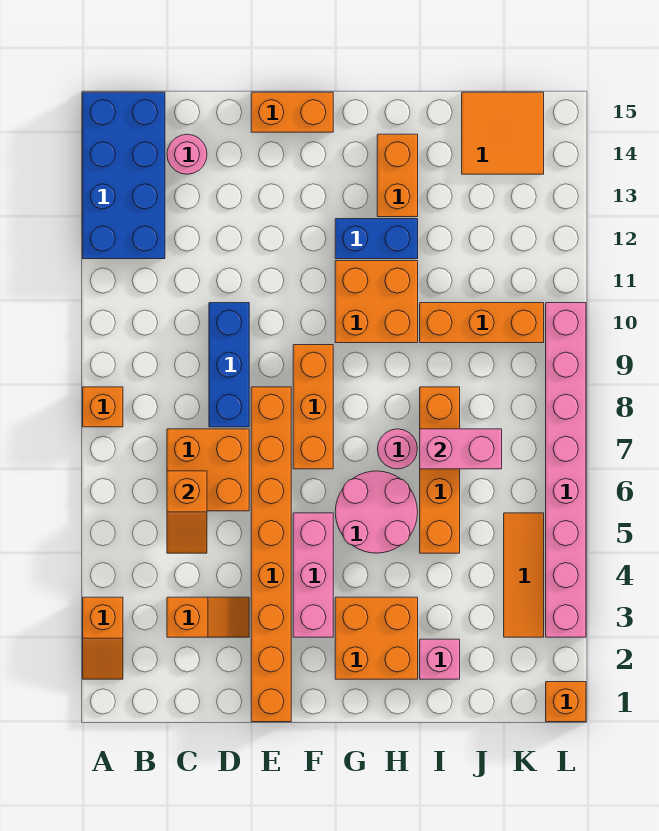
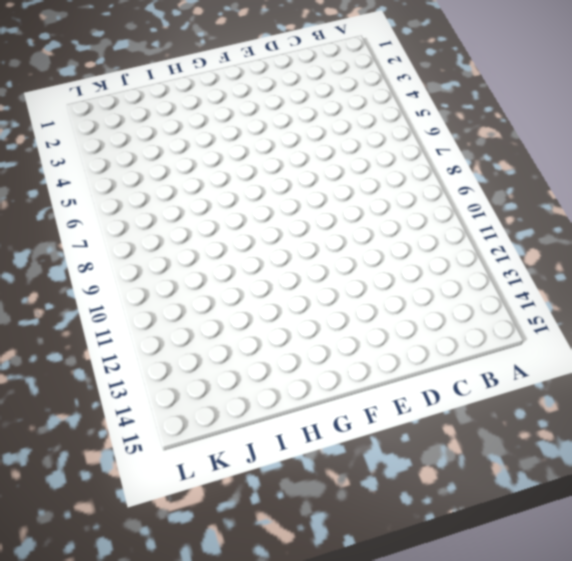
none -> orange 1x2 slope [83,597,123,679]
none -> orange 1x1 brick [83,387,123,427]
none -> blue 2x4 brick [83,92,165,259]

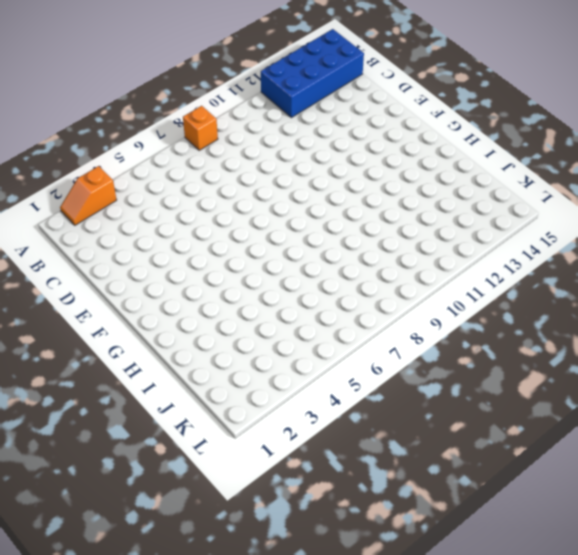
none -> orange 1x2 slope [167,597,249,637]
none -> orange 2x2 brick [167,429,249,511]
none -> pink 1x1 round brick [167,134,207,174]

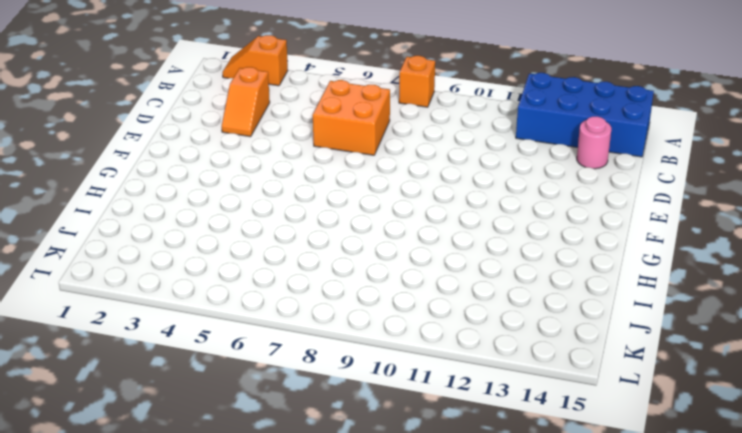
none -> blue 1x3 brick [209,303,249,427]
none -> orange 1x8 brick [251,387,291,722]
none -> orange 1x2 brick [251,92,333,132]

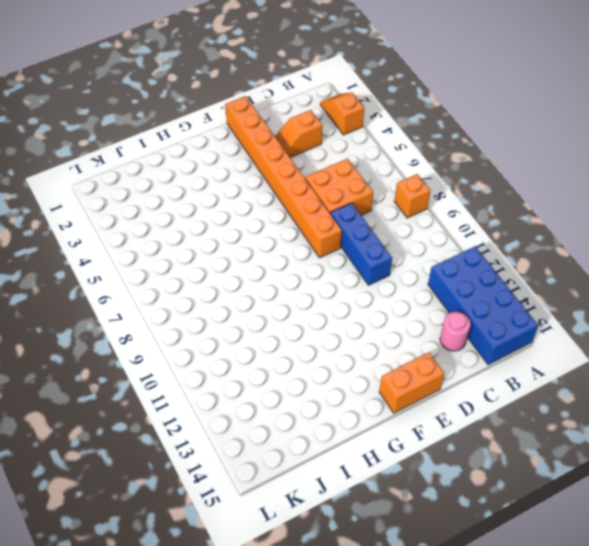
none -> pink 1x3 brick [293,513,333,637]
none -> orange 1x3 brick [293,345,333,469]
none -> orange 2x2 brick [335,597,418,679]

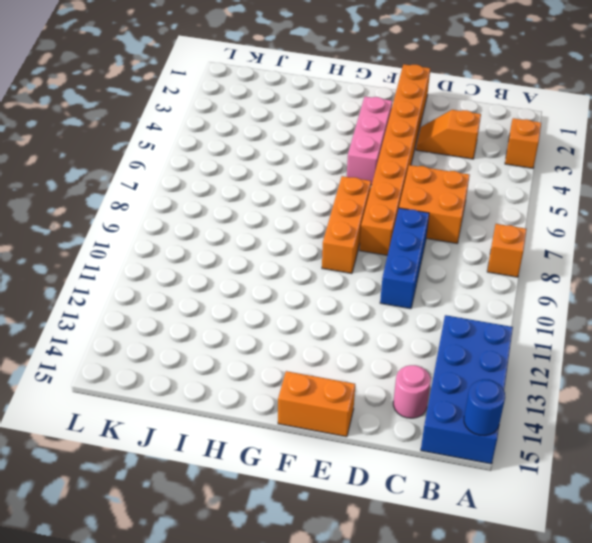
blue 1x1 round brick [464,380,505,436] -> none
none -> orange 2x2 brick [335,597,418,679]
none -> pink 2x2 round brick [335,471,417,553]
none -> orange 2x2 brick [335,261,418,343]

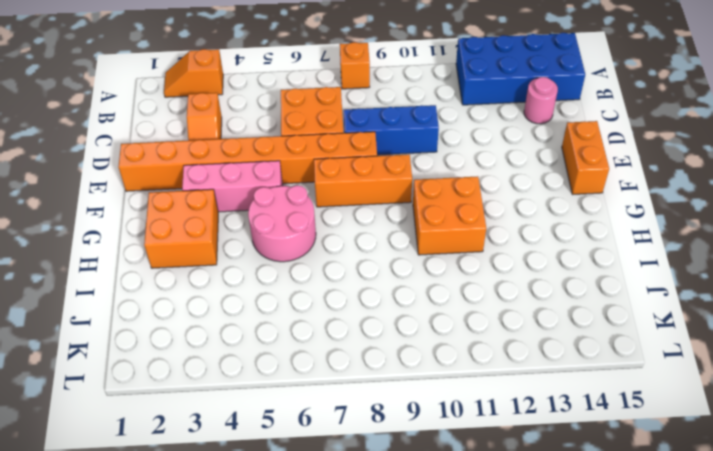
none -> blue 1x2 brick [335,219,418,259]
none -> pink 1x1 round brick [378,429,417,469]
none -> orange 1x2 brick [377,134,418,217]

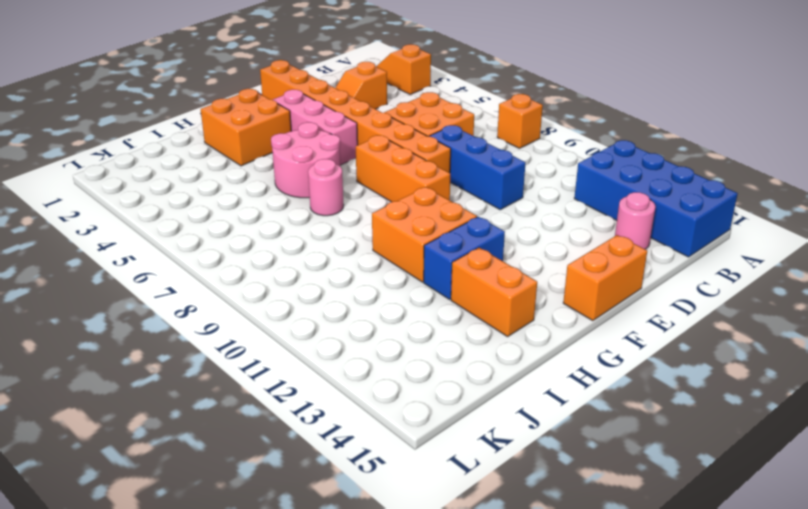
none -> pink 1x1 brick [420,639,460,679]
none -> orange 1x4 brick [420,387,460,553]
none -> orange 1x3 brick [420,303,544,343]

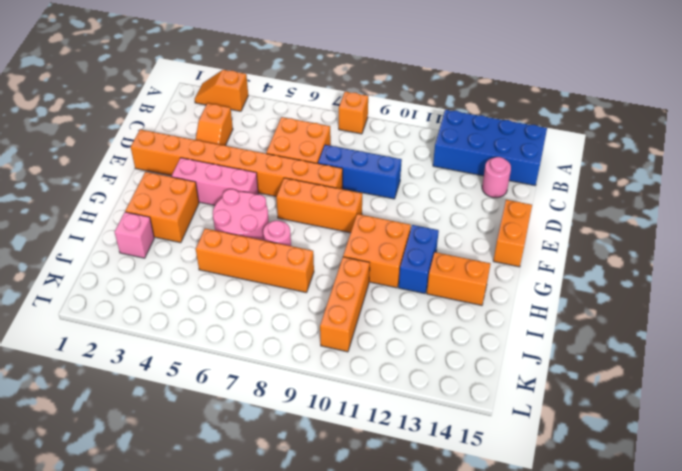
none -> orange 2x2 tile [462,92,544,174]
none -> orange 1x3 tile [504,513,544,637]
none -> orange 1x1 brick [546,682,586,722]

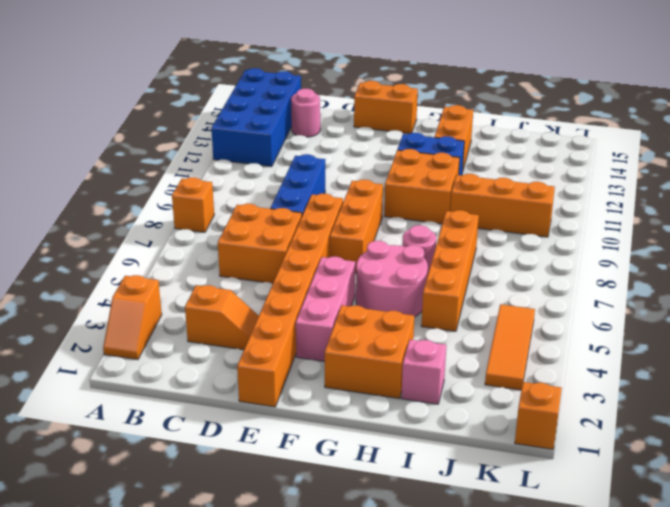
none -> orange 2x2 tile [462,92,544,174]
none -> pink 1x8 brick [546,303,586,637]
none -> orange 1x2 slope [167,471,207,553]

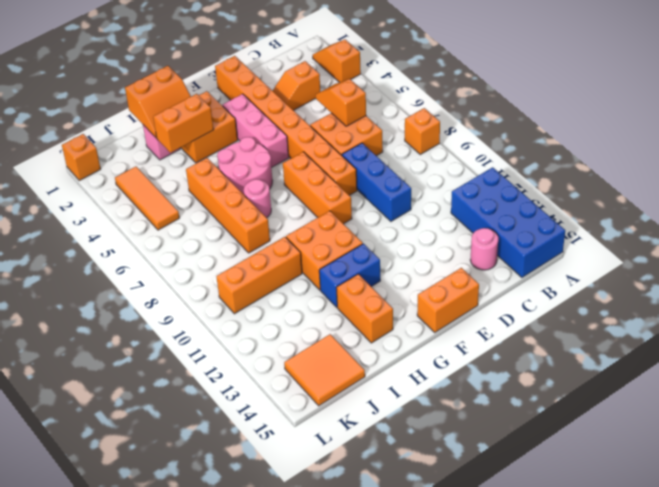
orange 2x2 slope [125,66,191,138] -> none
orange 1x2 brick [153,94,214,153] -> none
none -> pink 1x8 brick [546,303,586,637]
none -> pink 1x2 brick [420,429,502,469]

